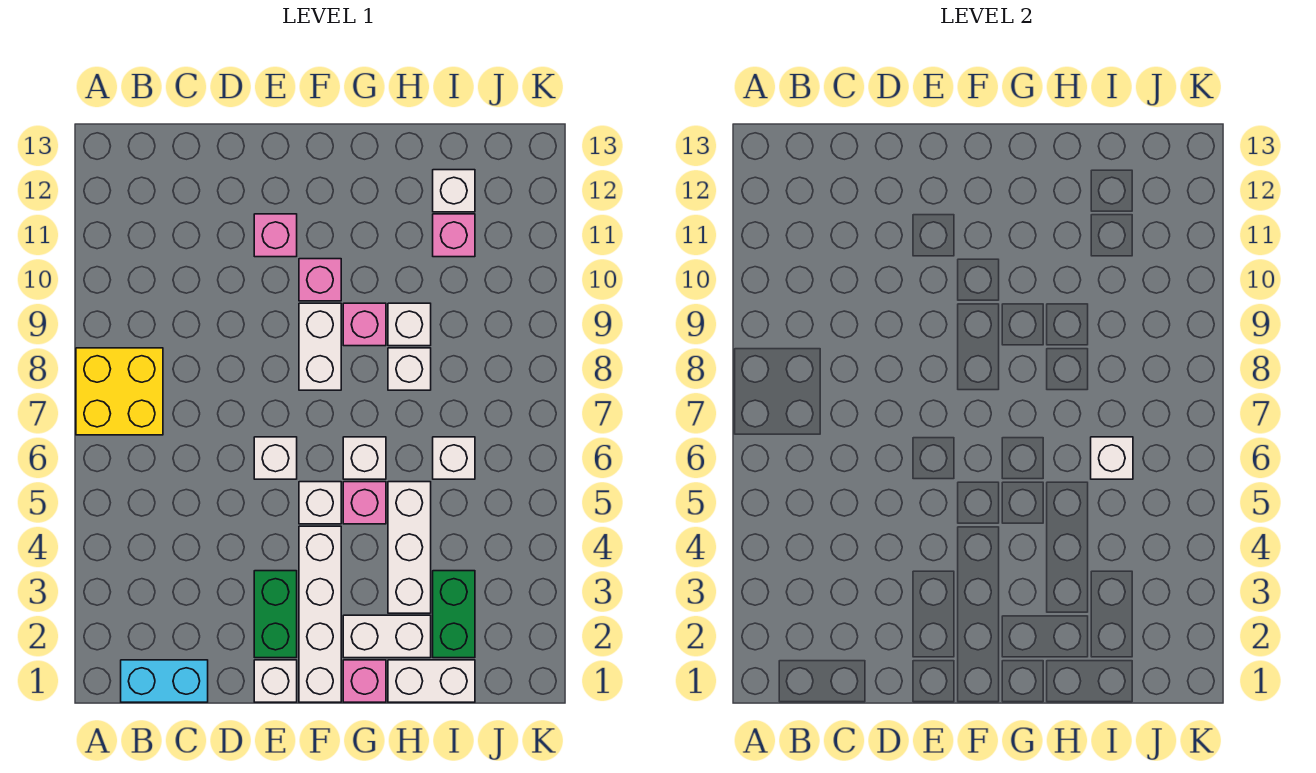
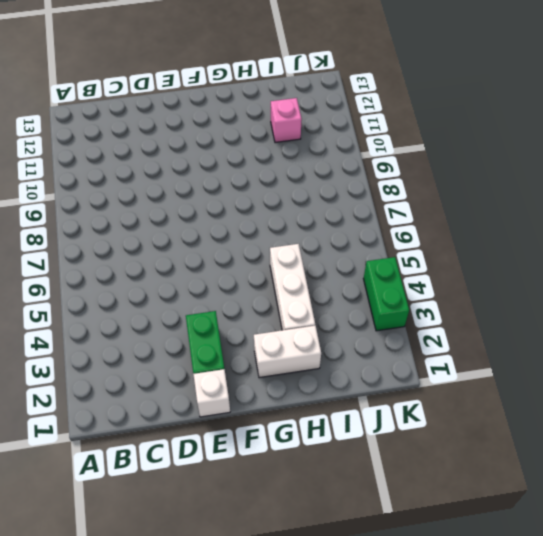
green 1x2 brick [363,257,409,331] -> green 1x2 brick moved to [433,571,475,658]
none -> yellow 2x2 brick [76,348,163,435]
none -> cyan 1x2 brick [121,660,208,702]
none -> white 1x1 brick [254,437,297,479]

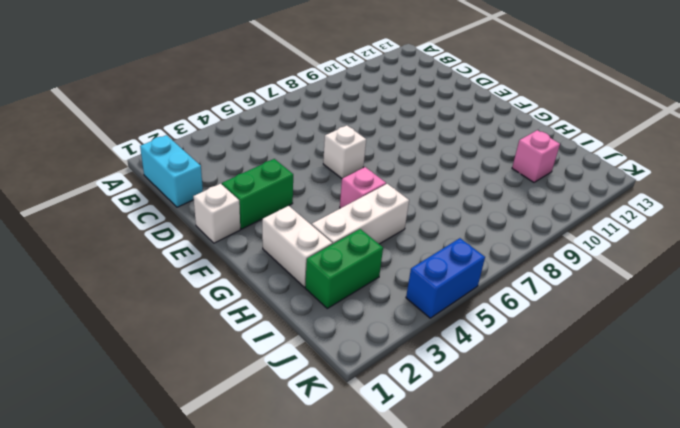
blue 1x2 brick [406,238,485,318] -> none
none -> yellow 2x2 brick [76,348,163,435]
none -> pink 1x1 brick [254,214,297,257]
none -> white 1x4 brick [299,526,341,702]

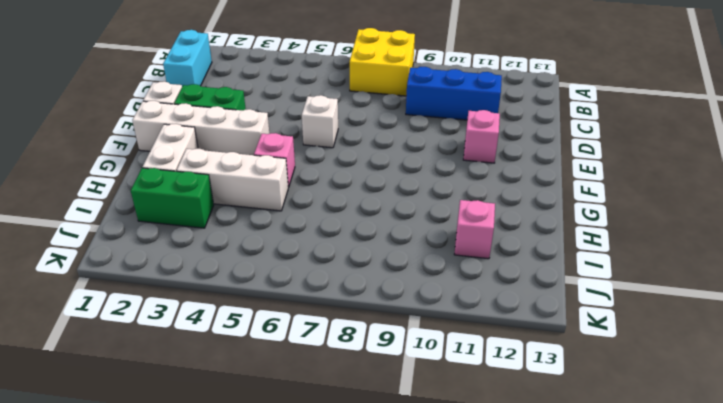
blue 1x3 brick [406,67,502,120] -> none
none -> white 1x1 brick [299,482,341,524]
none -> white 1x2 brick [299,303,341,390]
none -> pink 1x1 brick [299,259,341,301]

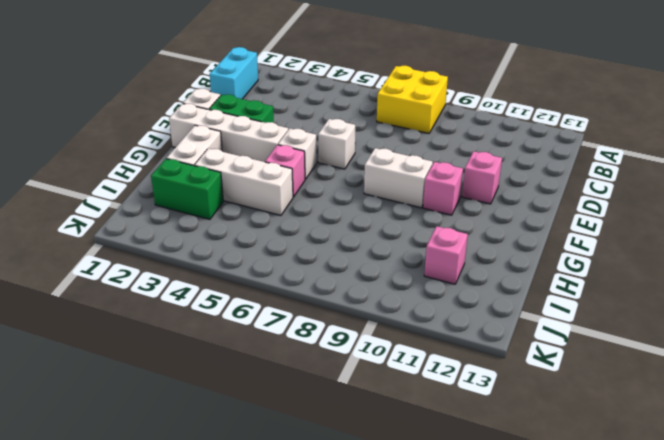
none -> pink 1x1 brick [343,660,386,702]
none -> white 1x1 brick [343,437,386,479]
none -> pink 1x1 brick [343,303,386,346]

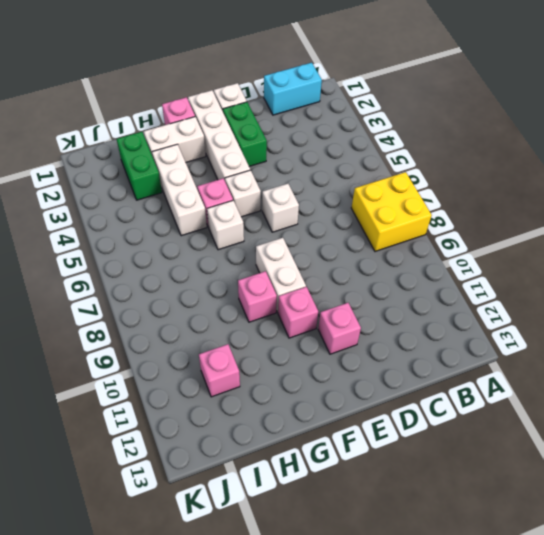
none -> white 1x2 brick [388,660,475,702]
none -> white 1x1 brick [388,348,431,390]
none -> white 1x1 brick [388,303,431,346]

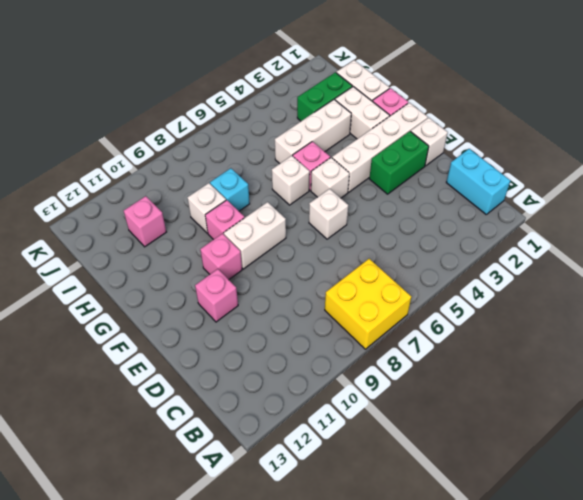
cyan 1x1 brick [210,168,250,211] -> white 1x1 brick [388,348,431,390]
none -> white 1x1 brick [433,437,475,479]
none -> white 1x1 brick [433,170,475,212]
none -> white 1x1 brick [1091,437,1133,479]

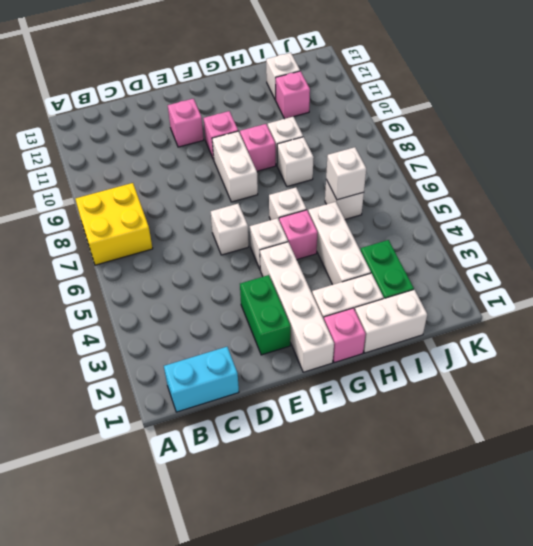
none -> white 1x1 brick [254,660,297,702]

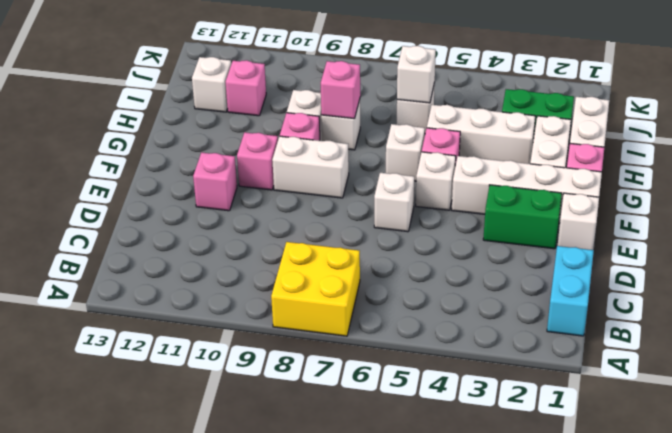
pink 1x1 brick [321,61,360,119] -> none

